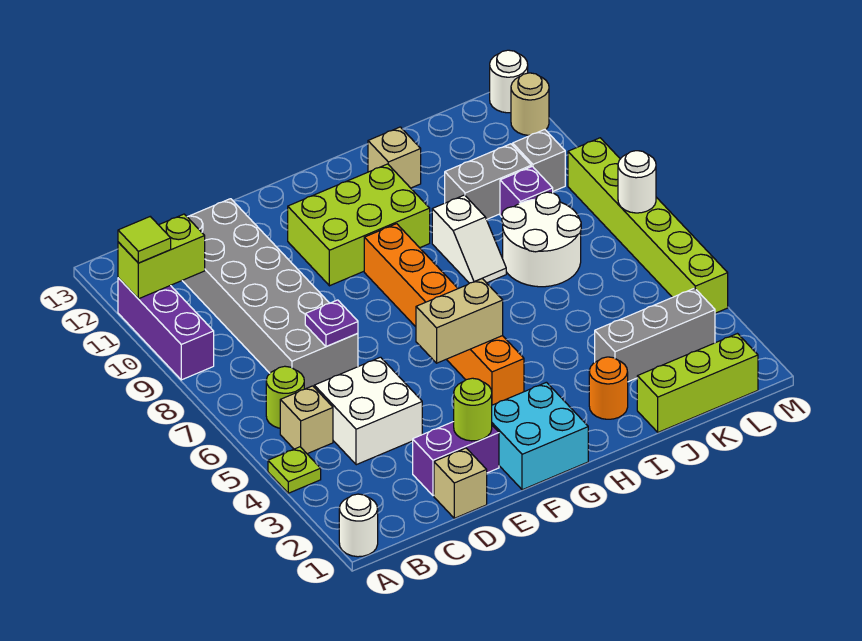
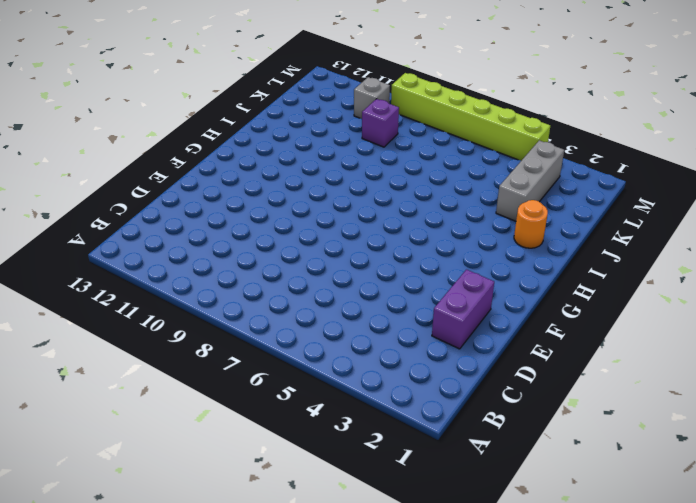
none -> white 1x1 round brick [339,494,378,557]
none -> lime 1x1 plate [268,447,321,493]
none -> purple 1x3 brick [118,278,214,380]
none -> tan 1x1 brick [280,386,333,454]

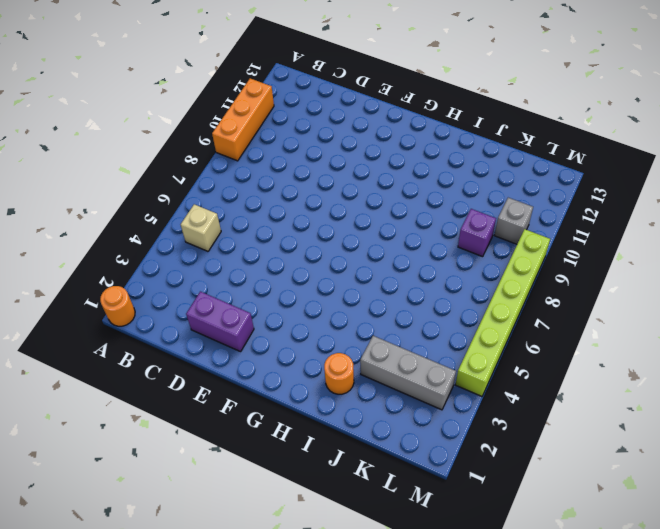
orange 1x1 round brick [100,286,135,326] -> white 1x1 round brick [339,494,378,557]
orange 1x3 brick [212,78,274,161] -> purple 1x3 brick [118,278,214,380]
none -> lime 1x1 plate [268,447,321,493]
none -> lime 1x1 round brick [266,366,304,428]
none -> white 2x2 brick [314,357,422,465]
none -> grey 2x6 brick [182,199,358,389]

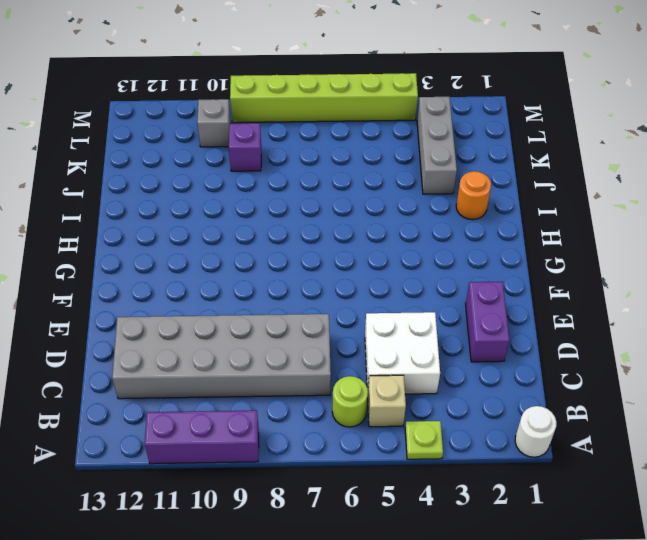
none -> tan 1x1 brick [434,448,487,518]
none -> cyan 2x2 brick [492,382,588,490]
none -> lime 2x3 brick [288,164,430,286]
none -> orange 1x6 brick [364,224,524,405]

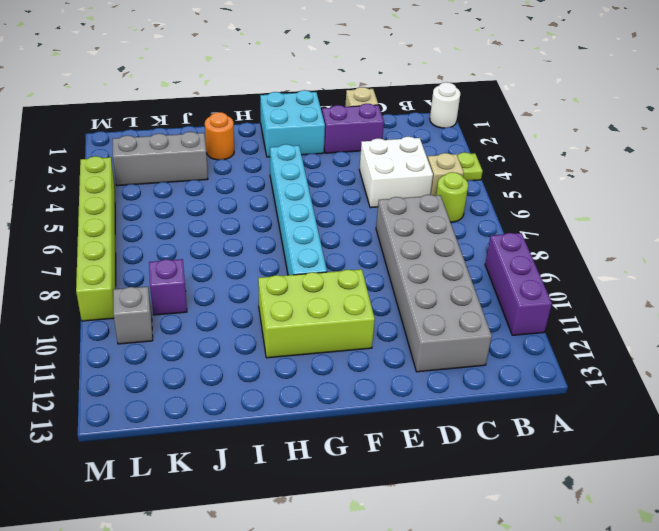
cyan 1x6 brick [270,144,327,275] -> orange 1x6 brick [364,224,524,405]
none -> white 1x2 slope [432,195,506,283]
none -> tan 1x1 brick [368,127,421,188]
none -> lime 1x3 brick [637,334,758,432]
none -> white 2x2 round brick [502,192,581,287]

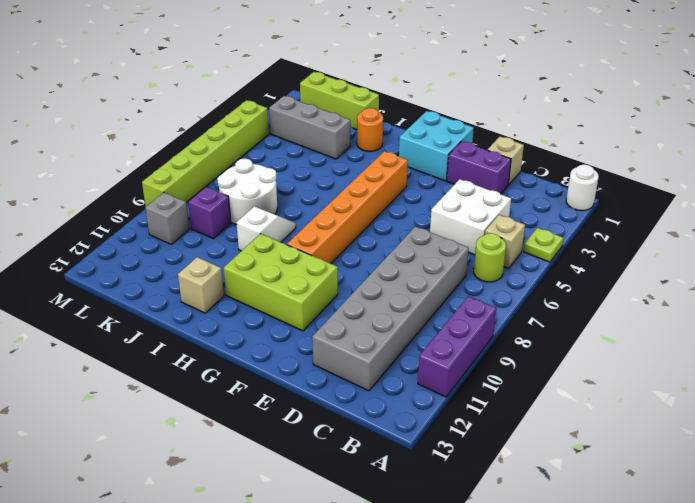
none -> grey 1x2 brick [445,144,531,219]
none -> tan 1x1 round brick [511,73,549,135]
none -> white 1x1 round brick [490,50,528,113]
none -> lime 1x2 brick [118,214,205,299]

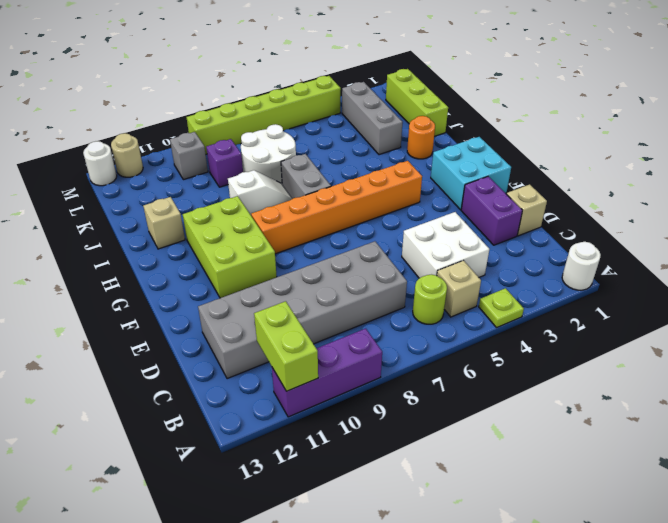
grey 1x2 brick [281,154,331,199] -> grey 1x2 brick moved to [445,144,531,219]
none -> purple 1x1 plate [305,300,358,347]
none -> lime 1x1 round brick [454,378,492,441]
none -> tan 1x2 brick [416,279,503,363]
none -> white 1x1 round brick [618,151,656,213]

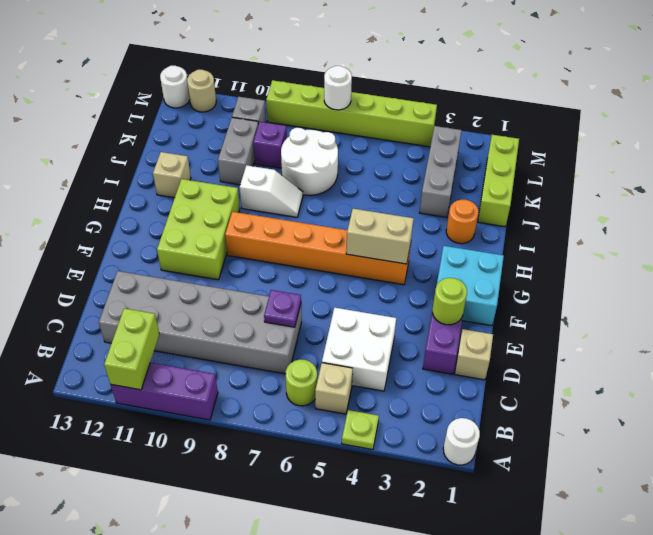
tan 1x2 brick [346,209,414,264] -> tan 1x2 brick turned to [416,279,503,363]
none -> lime 1x1 tile [118,217,171,263]

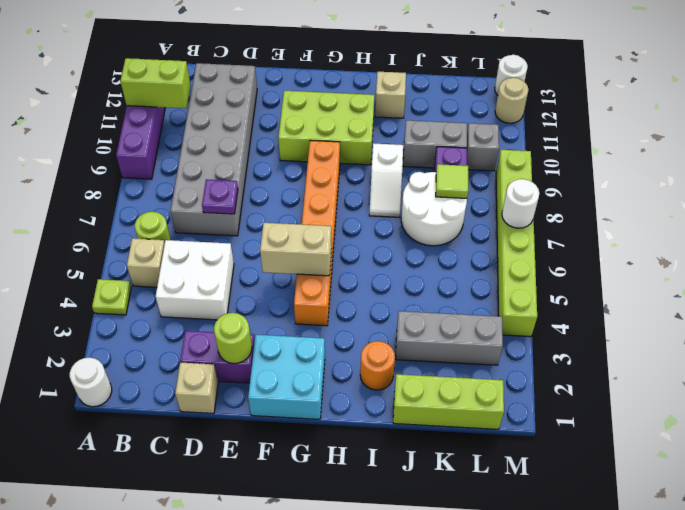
lime 1x1 tile [436,164,468,198] -> lime 1x1 tile moved to [118,217,171,263]

